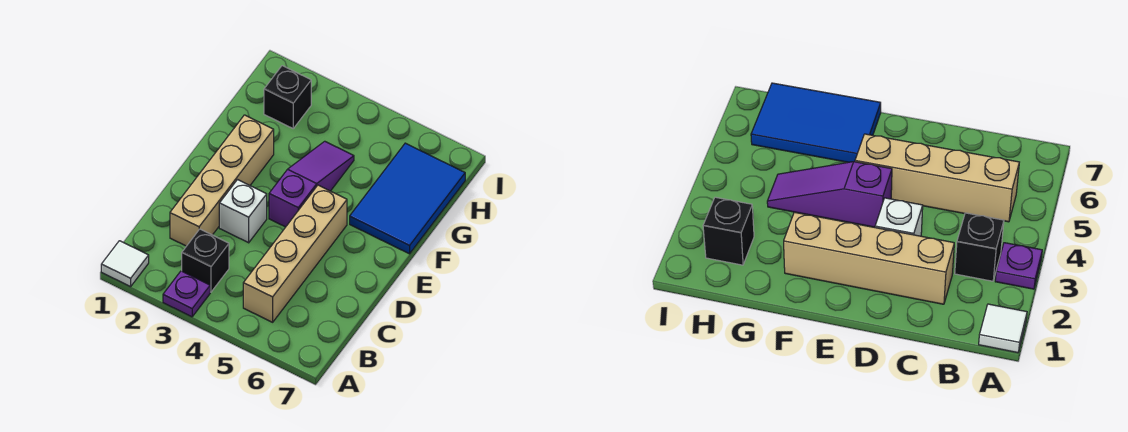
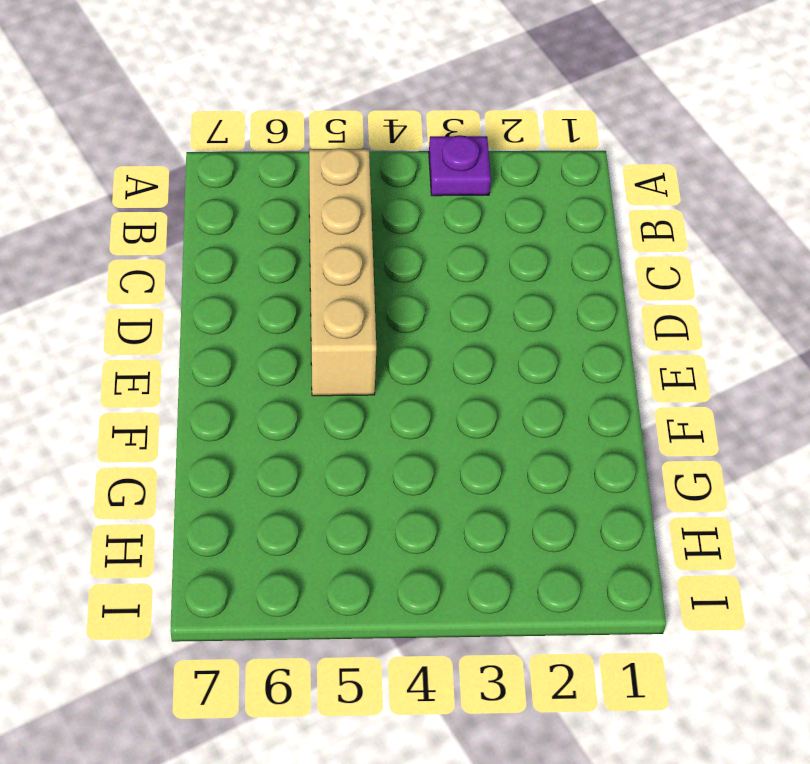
none -> white 1x1 tile [101,241,149,287]
none -> black 1x1 brick [182,229,229,292]

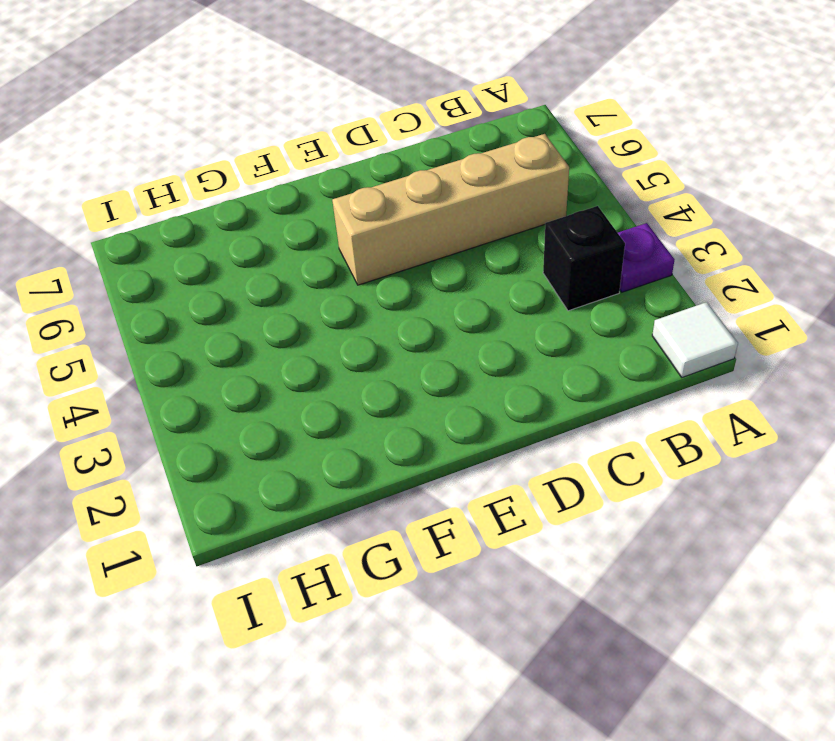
none -> tan 1x4 brick [170,115,274,246]
none -> white 1x1 brick [219,180,267,243]

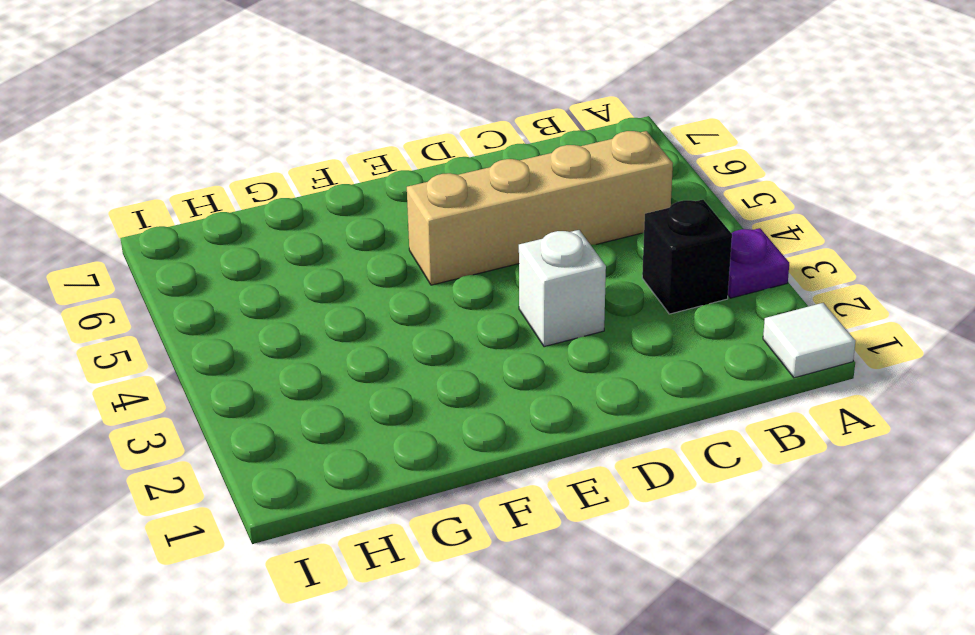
none -> tan 1x4 brick [170,115,274,246]
none -> purple 1x3 slope [269,141,354,227]

